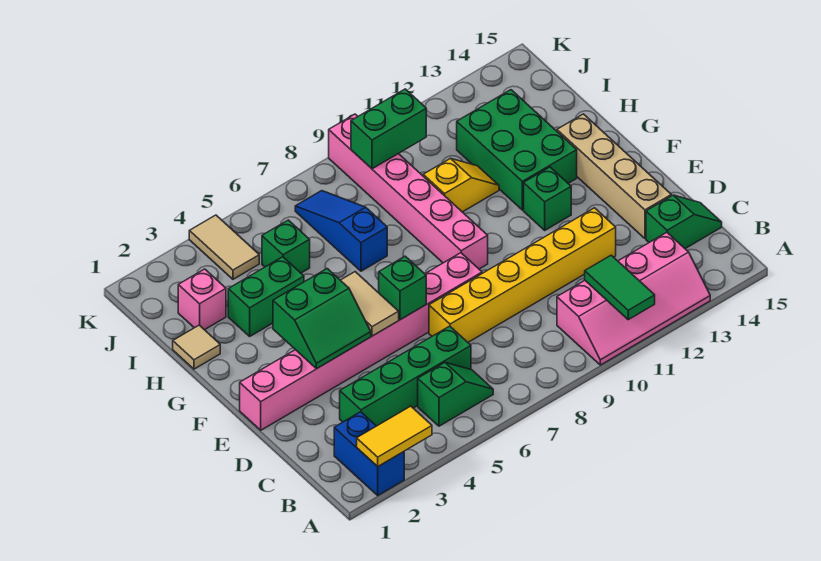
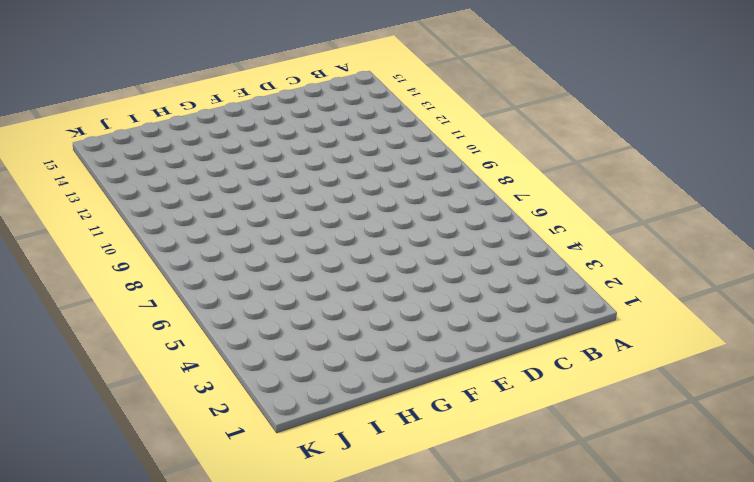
none -> blue 1x2 brick [334,412,404,495]
none -> pink 2x4 slope [557,232,710,365]
none -> green 1x2 slope [418,362,493,426]

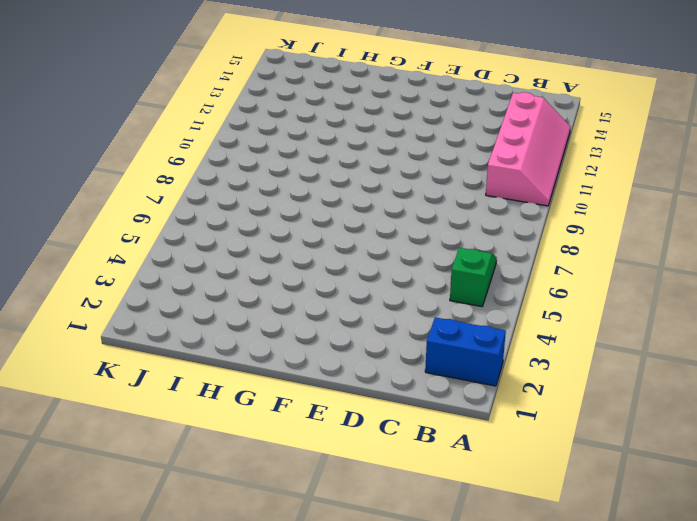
none -> green 1x4 brick [340,326,471,426]
none -> green 1x2 slope [646,195,722,249]
none -> yellow 1x6 brick [429,208,616,342]

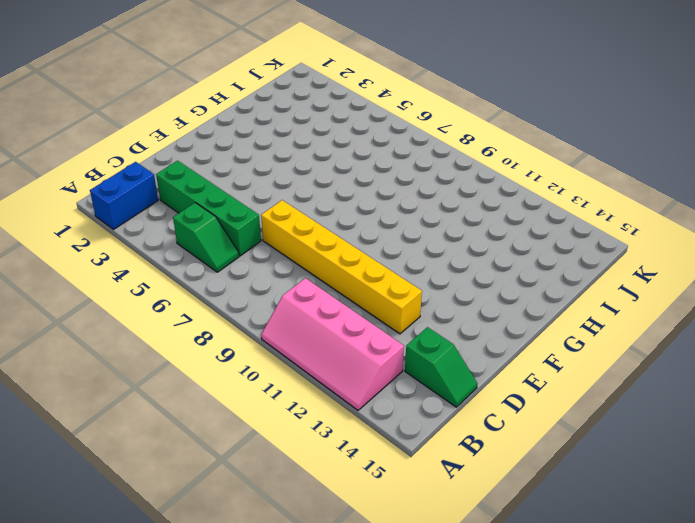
none -> tan 1x4 brick [557,114,671,239]
none -> pink 1x8 brick [240,253,482,430]
none -> pink 1x6 brick [329,114,488,269]

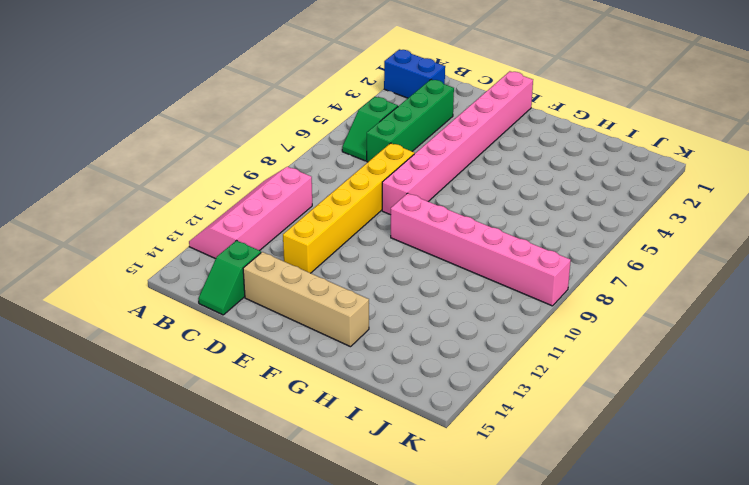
none -> green 1x1 brick [524,167,571,230]
none -> green 2x3 brick [457,90,577,210]
none -> tan 1x1 tile [173,325,220,369]

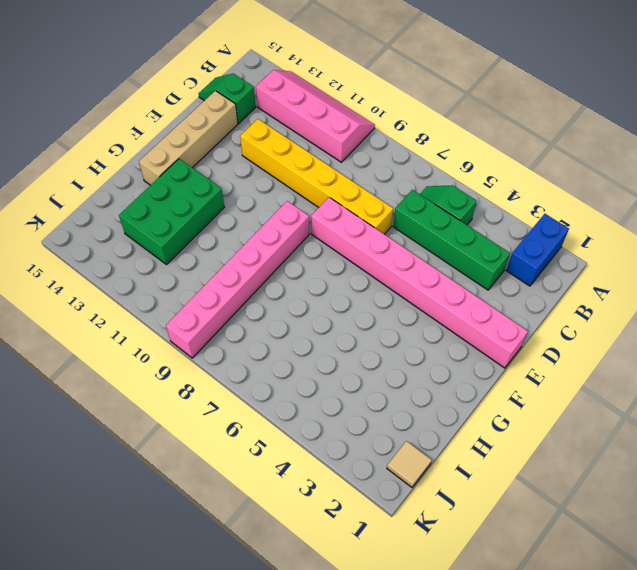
tan 1x1 tile [387,441,432,487] -> tan 1x1 tile moved to [173,325,220,369]
none -> green 1x1 brick [524,167,571,230]
none -> green 1x2 brick [228,257,304,336]
none -> blue 1x3 slope [295,191,387,271]

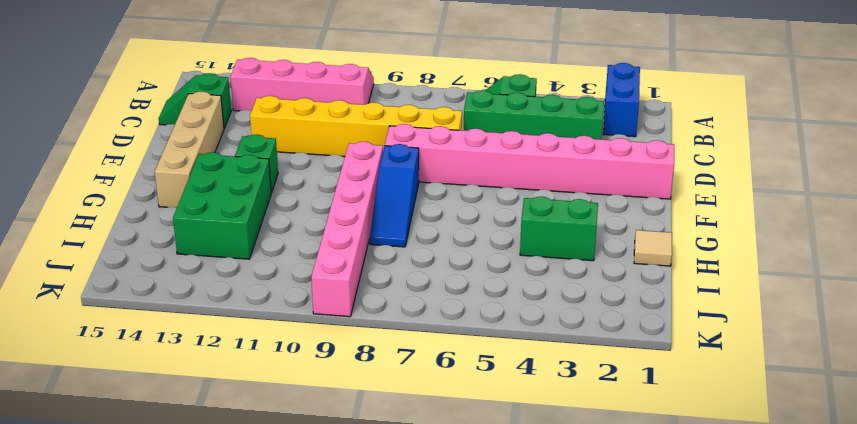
blue 1x3 slope [370,144,419,247] -> blue 1x3 slope moved to [295,191,387,271]
none -> yellow 1x2 slope [423,158,499,212]
none -> pink 1x1 brick [178,269,226,330]
none -> green 1x1 brick [262,220,310,273]

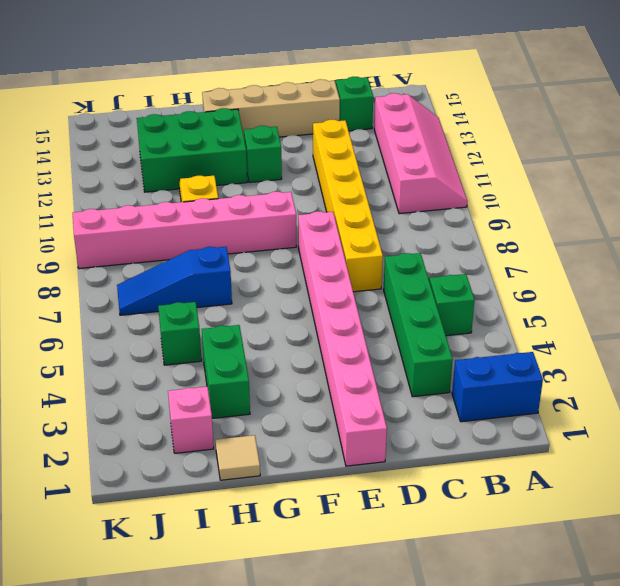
none -> tan 1x2 tile [189,215,259,279]
none -> yellow 1x2 tile [357,406,432,467]
none -> green 1x2 tile [585,255,655,320]

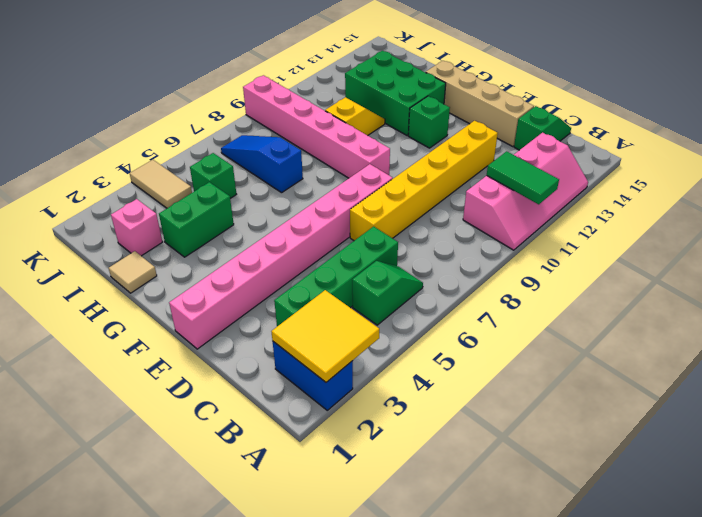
yellow 2x2 tile [271,290,379,382] -> yellow 1x2 tile [357,406,432,467]
none -> green 2x2 slope [273,269,371,369]
none -> tan 1x2 tile [341,272,399,336]
none -> green 1x1 brick [379,256,426,320]

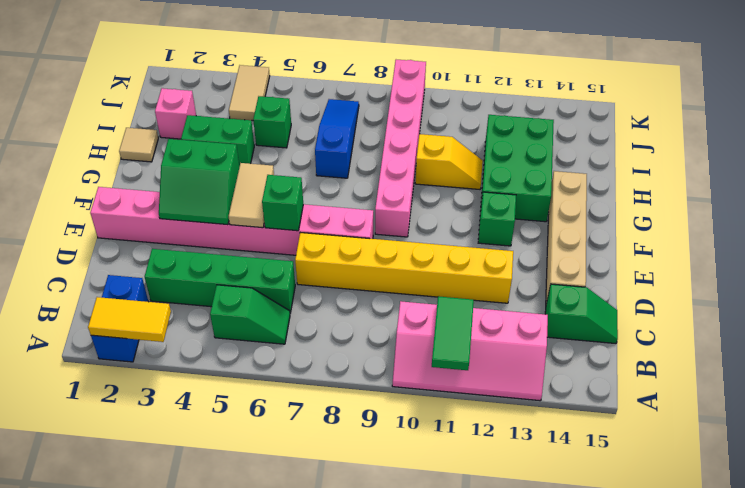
none -> green 1x2 brick [351,89,426,169]

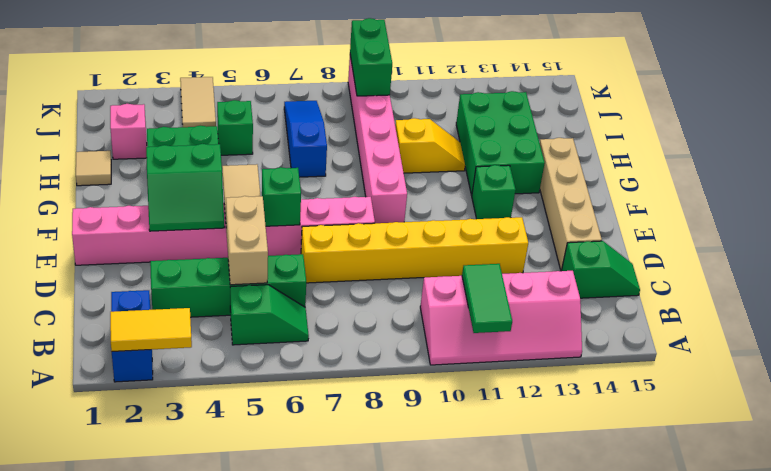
tan 1x2 brick [226,196,268,285] -> none
green 1x2 brick [350,18,392,96] -> green 1x2 brick turned to [351,89,426,169]

